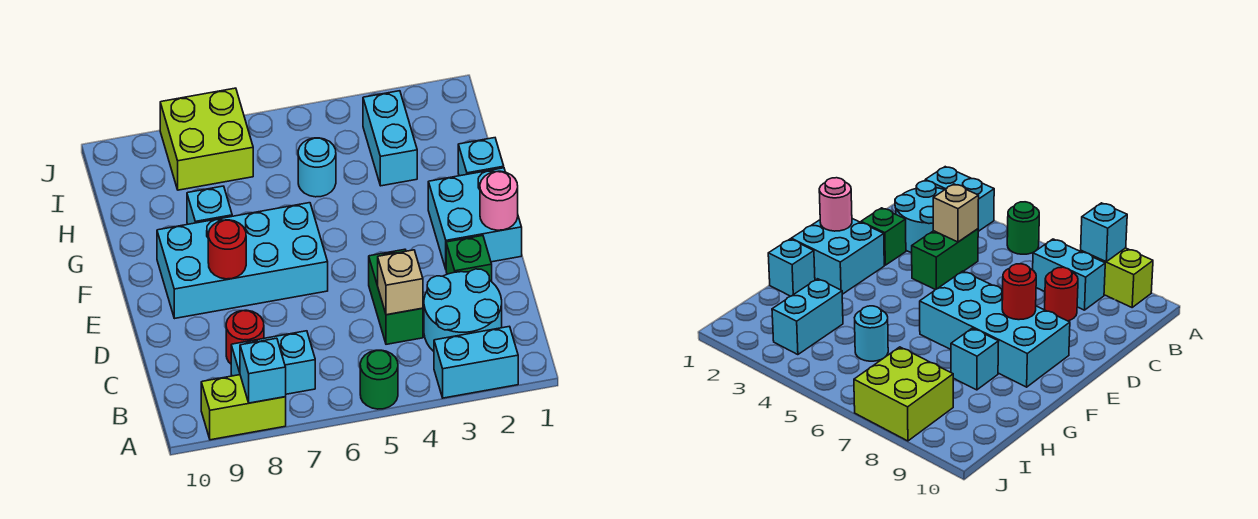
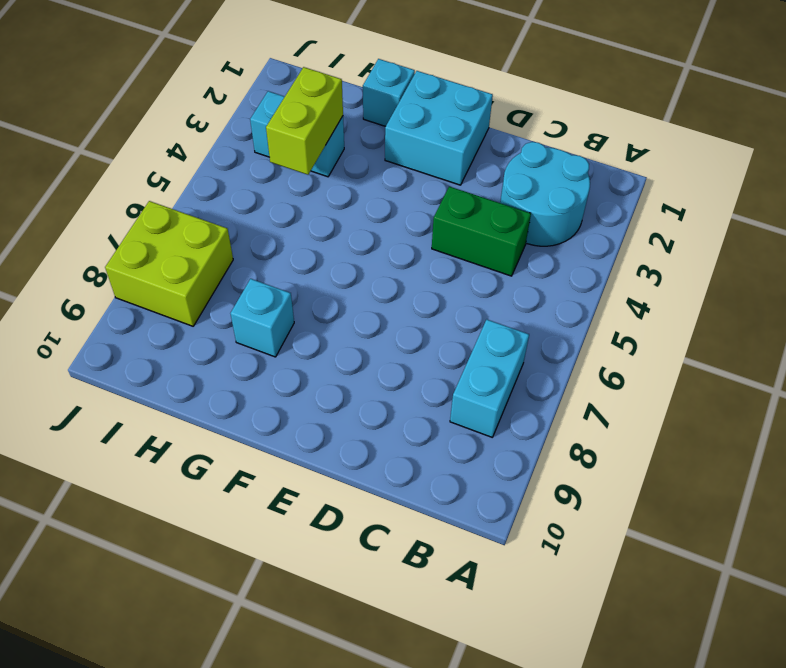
lime 1x2 brick [266,67,343,175] -> lime 1x2 brick moved to [201,375,286,440]
none -> cyan 1x2 brick [434,326,518,398]
none -> green 1x1 round brick [360,350,398,409]
none -> red 1x1 round brick [226,310,264,364]

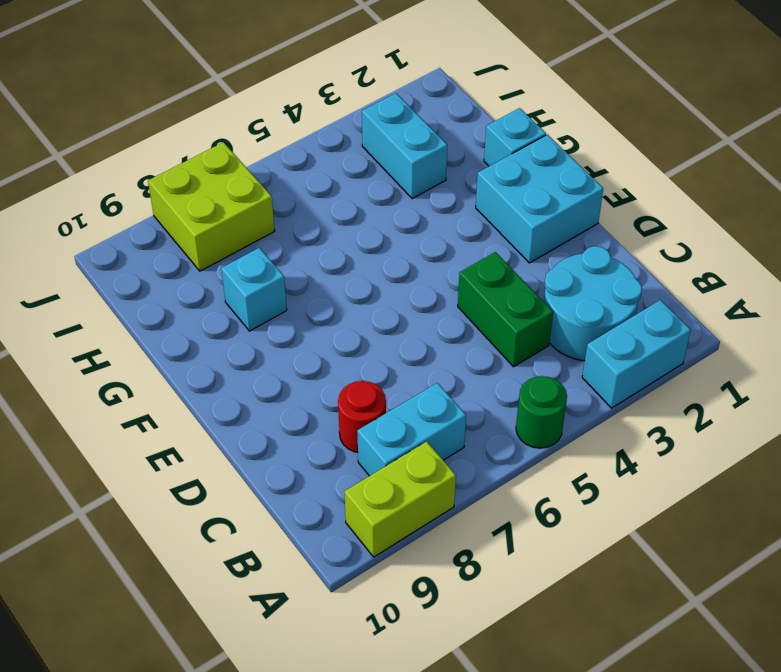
none -> green 1x1 brick [446,236,492,282]
none -> cyan 2x4 brick [157,203,328,319]
none -> cyan 1x1 round brick [298,138,336,197]

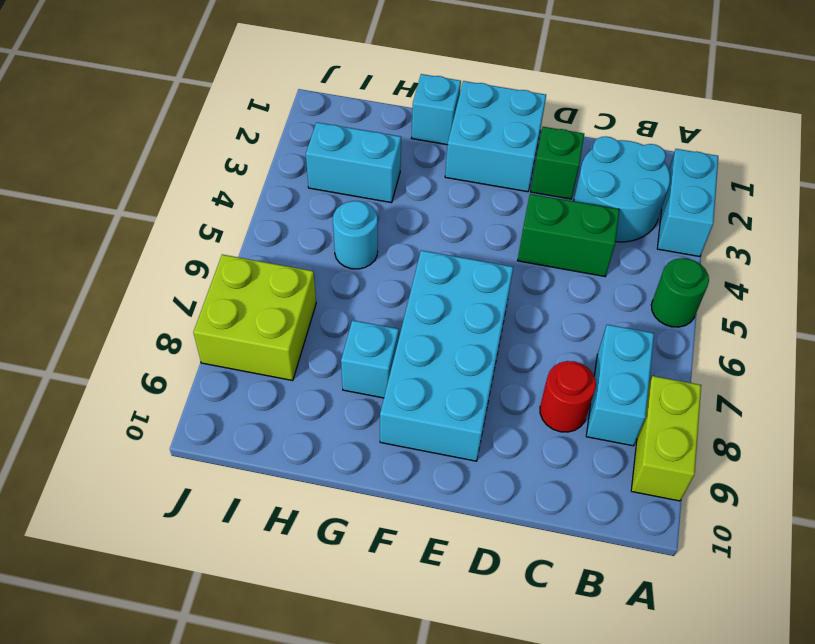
none -> cyan 1x1 brick [240,338,286,403]
none -> tan 1x1 brick [378,250,423,315]
none -> pink 1x1 round brick [480,171,518,230]

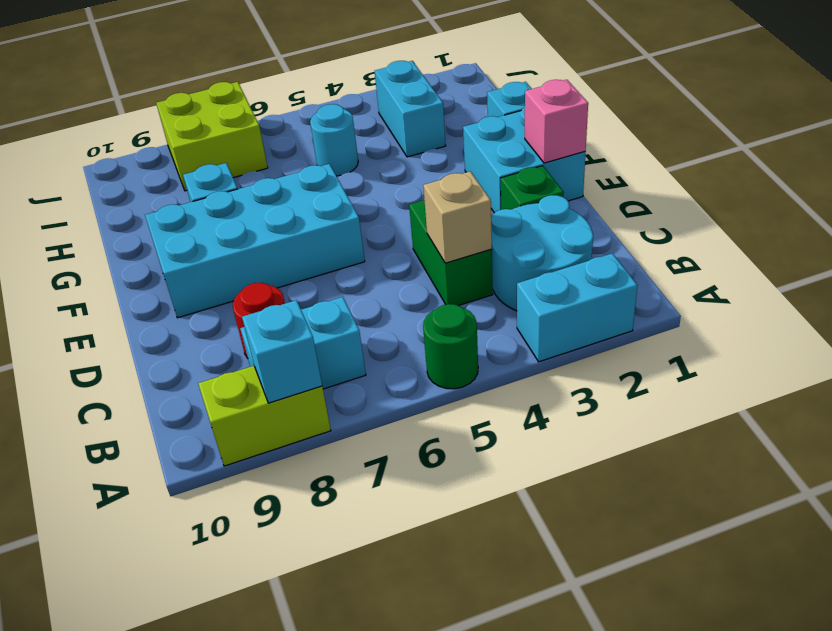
pink 1x1 brick [525,80,588,163] -> pink 1x1 round brick [480,171,518,230]
none -> red 1x1 round brick [208,220,246,279]

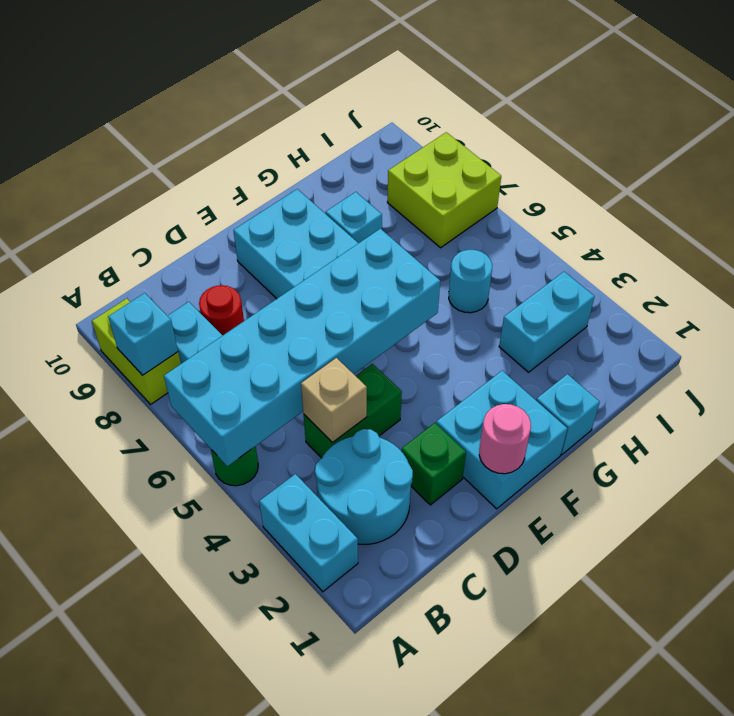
cyan 2x6 brick [164,229,440,466] -> none
none -> red 1x1 round brick [208,220,246,279]

